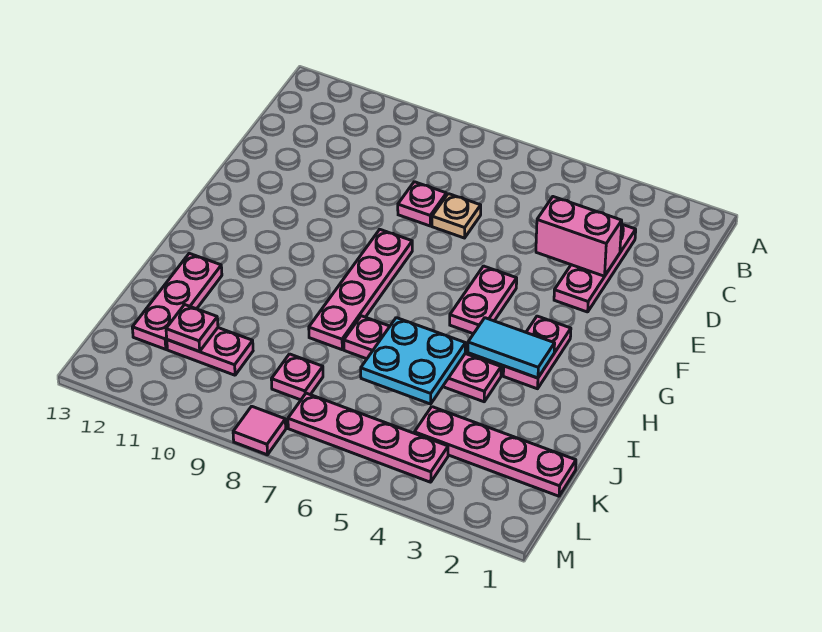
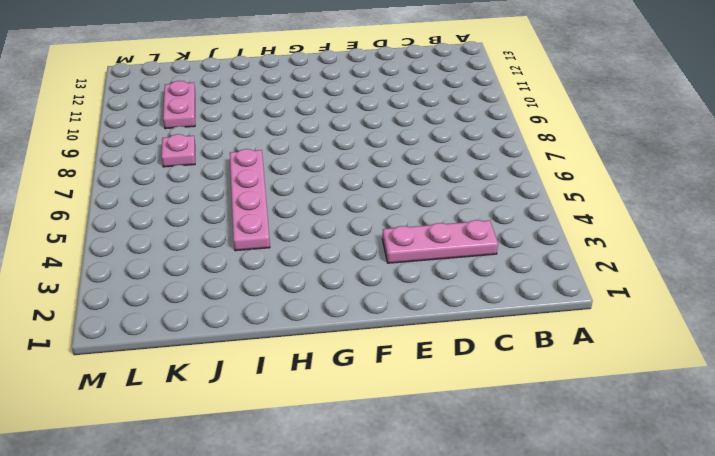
none -> tan 1x1 plate [432,194,481,238]
none -> pink 1x1 plate [398,182,446,226]
none -> pink 1x2 plate [450,266,517,334]

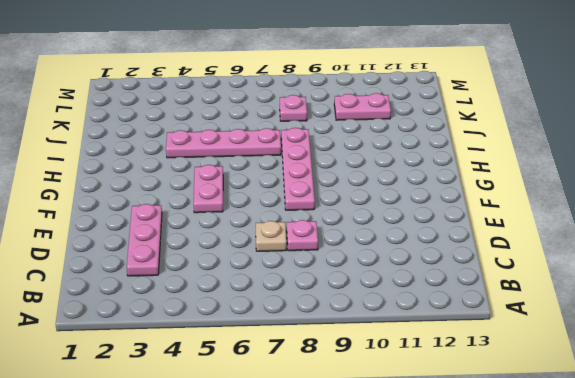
none -> pink 1x2 plate [503,316,571,389]
none -> pink 1x3 plate [132,253,222,349]
none -> pink 1x4 plate [414,407,576,496]

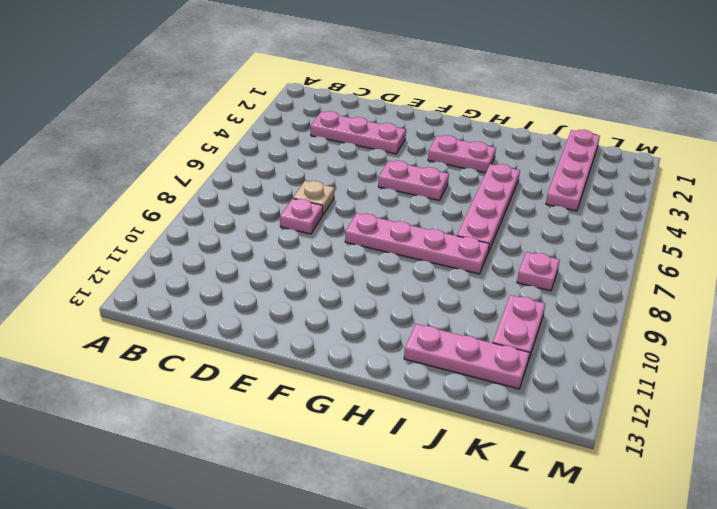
none -> pink 1x4 plate [288,393,448,482]
none -> pink 1x1 tile [233,406,286,455]
none -> pink 1x2 brick [536,197,622,276]

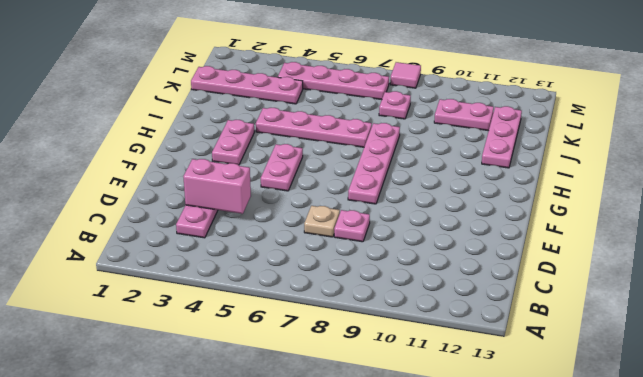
none -> cyan 1x2 tile [468,318,555,378]
none -> cyan 2x2 plate [361,318,465,404]
none -> pink 1x1 plate [166,305,218,351]

